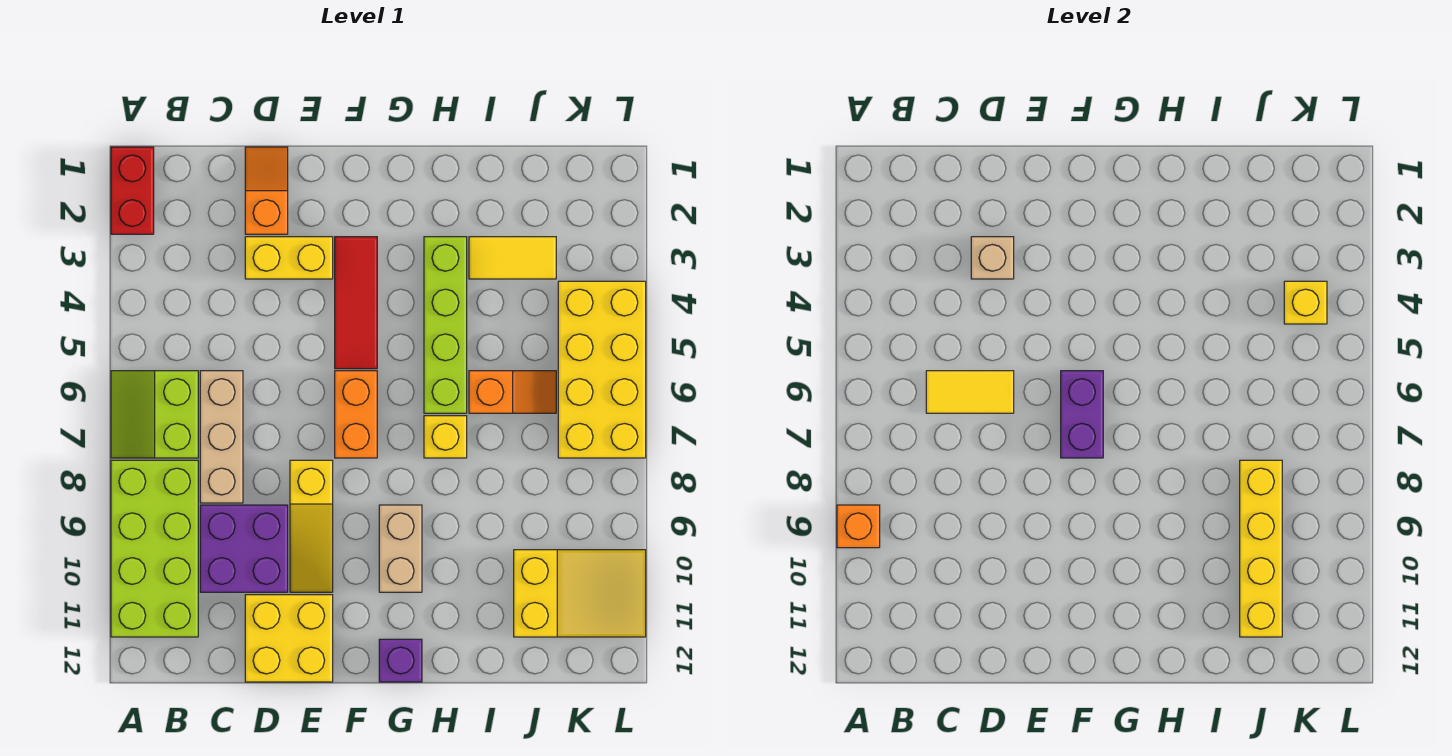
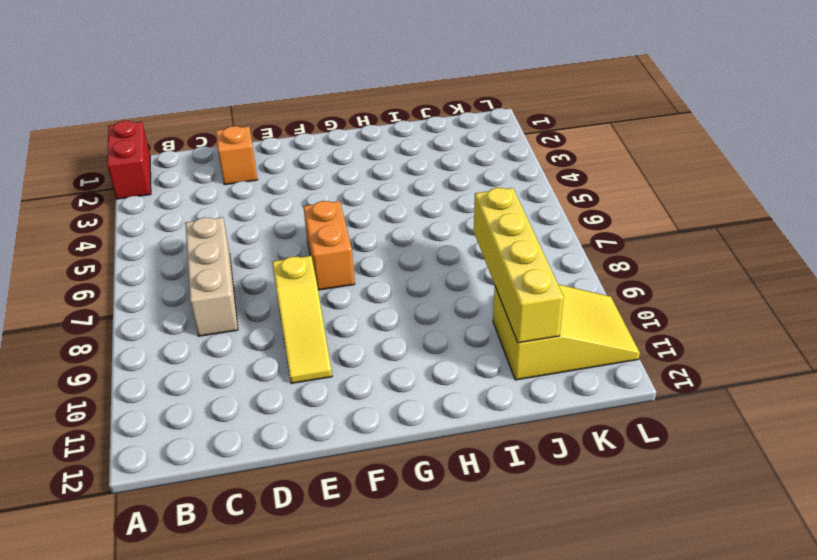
none -> lime 2x2 slope [111,371,198,458]
none -> lime 2x4 brick [111,460,198,637]
none -> purple 2x2 brick [200,505,288,592]

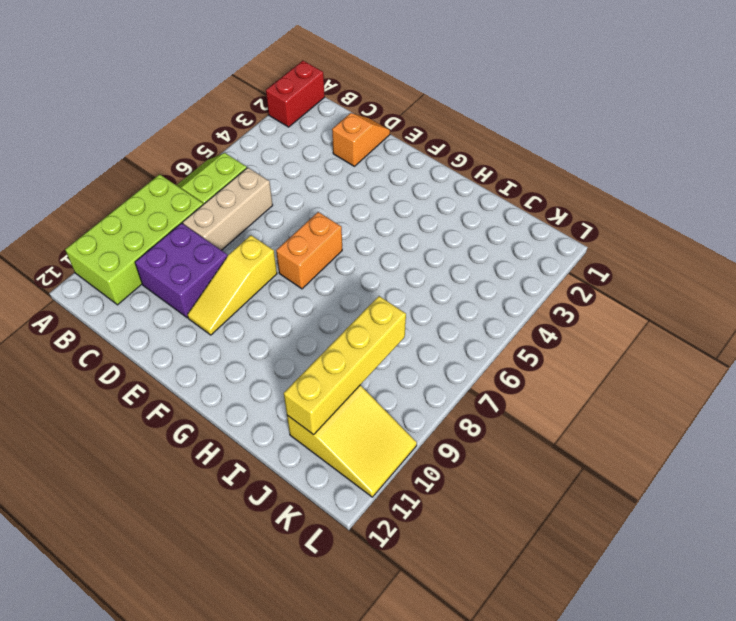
none -> yellow 1x2 brick [245,237,333,279]
none -> yellow 2x2 brick [245,595,333,682]
none -> red 1x3 tile [335,237,377,369]

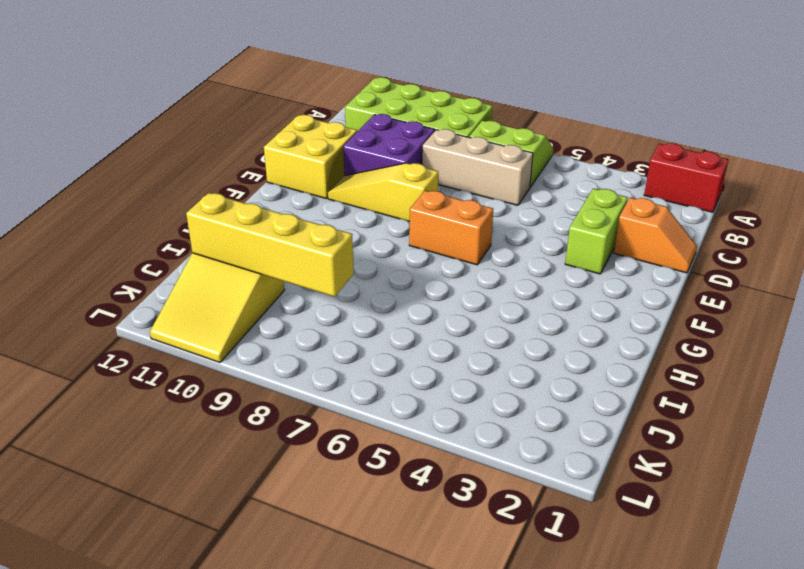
lime 1x2 brick [565,189,628,274] -> yellow 1x2 brick [245,237,333,279]
none -> red 1x3 tile [335,237,377,369]
none -> tan 1x2 brick [379,505,422,592]
none -> purple 1x1 brick [379,639,422,682]

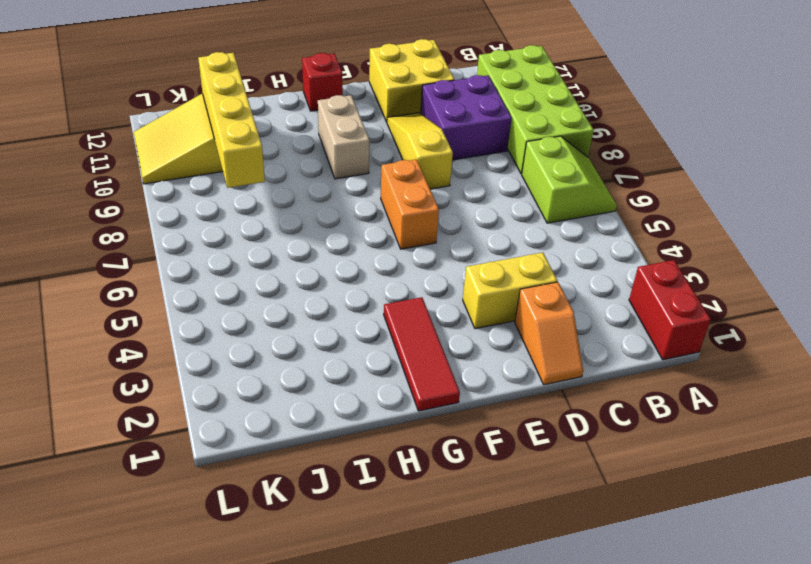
red 1x3 tile [384,297,460,411] -> red 1x3 tile moved to [335,237,377,369]
red 1x1 brick [302,53,343,111] -> purple 1x1 brick [379,639,422,682]
none -> tan 1x3 brick [200,371,243,503]
none -> lime 1x4 brick [424,237,467,413]
none -> yellow 1x1 brick [424,416,467,458]

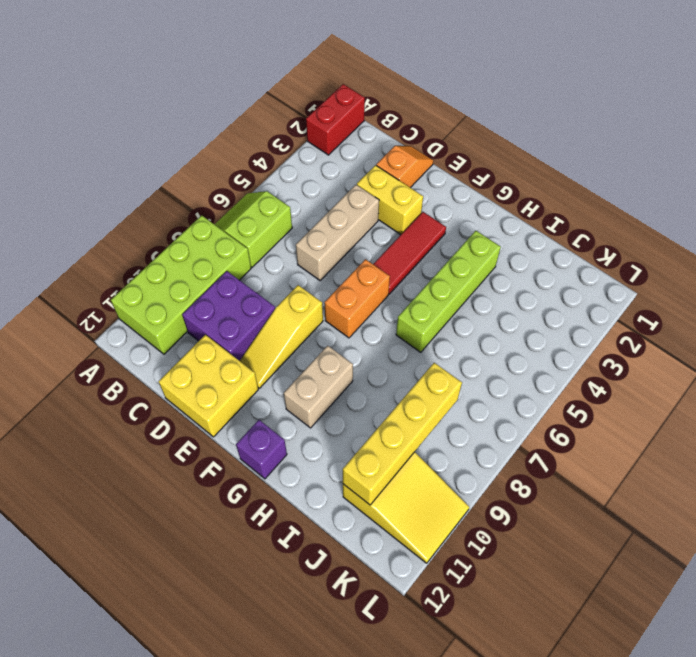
tan 1x3 brick [296,185,379,281] -> tan 1x3 brick moved to [200,371,243,503]
none -> yellow 1x1 brick [424,416,467,458]
none -> yellow 1x2 tile [469,237,556,279]
none -> orange 1x2 slope [469,371,556,413]

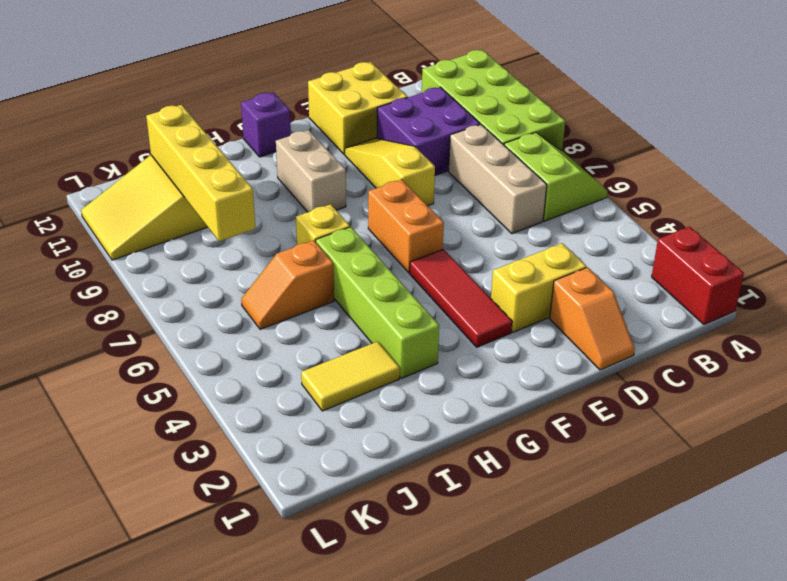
none -> yellow 2x4 brick [558,281,646,458]
none -> orange 1x1 brick [837,505,880,548]
none -> yellow 1x2 tile [926,371,1014,413]

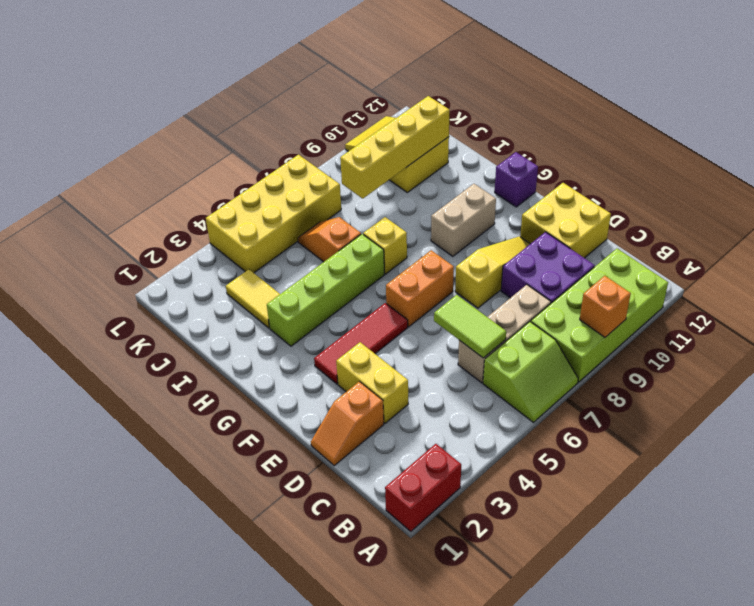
lime 1x2 tile [434,295,506,358] -> yellow 1x2 tile [926,371,1014,413]
none -> tan 1x1 brick [971,237,1014,279]
none -> purple 1x2 brick [1061,371,1103,458]
none -> yellow 1x1 brick [1284,281,1327,324]

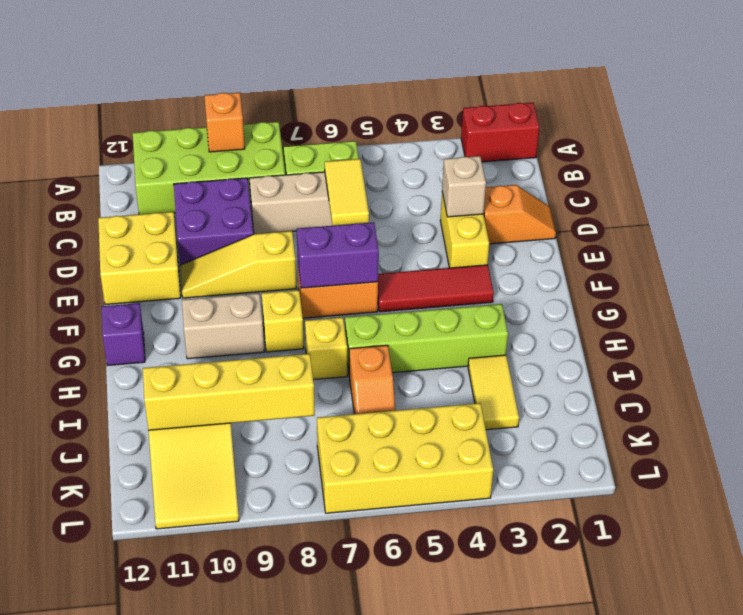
yellow 1x1 brick [262,290,304,352] -> yellow 1x1 brick moved to [1284,281,1327,324]

